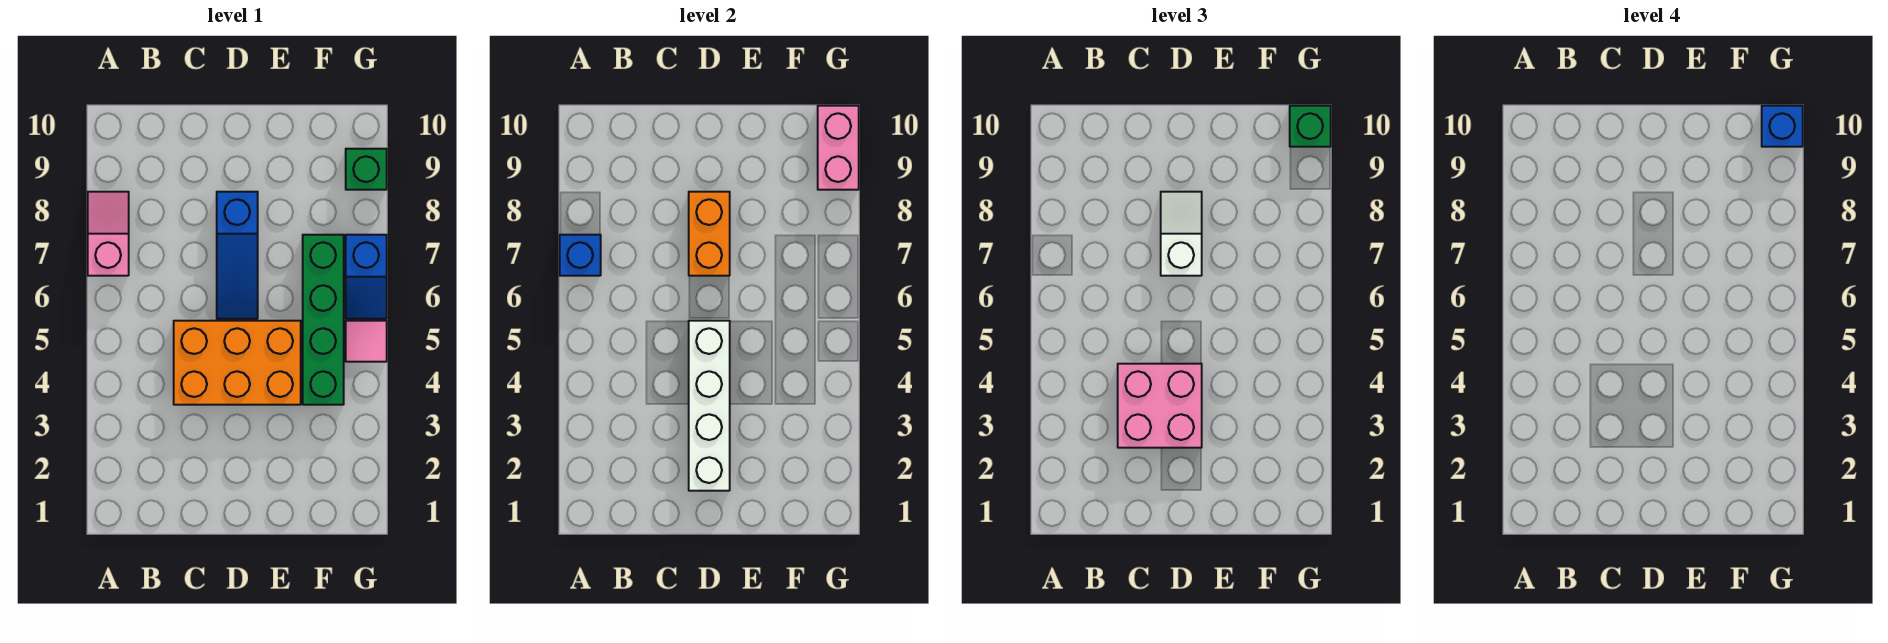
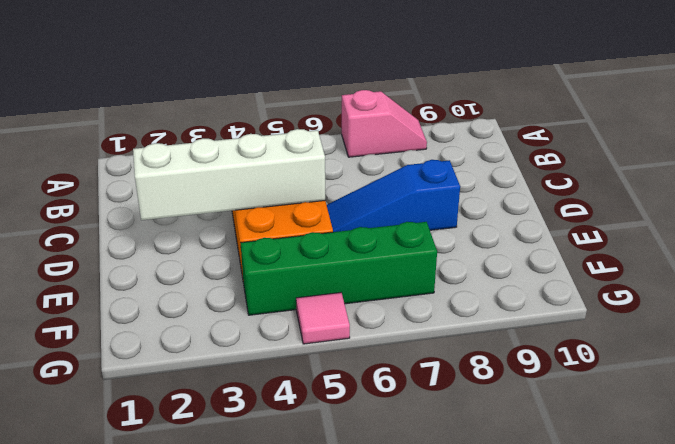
none -> blue 1x2 slope [346,235,387,319]
none -> green 1x1 brick [346,149,387,190]
none -> blue 1x1 brick [560,235,601,276]

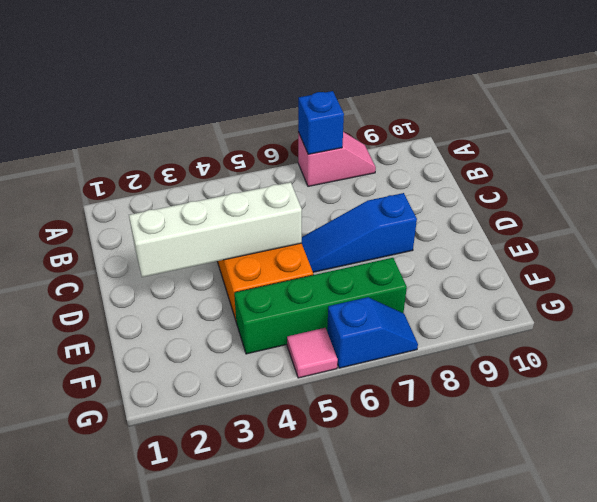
blue 1x2 slope [327,297,418,368] -> blue 1x2 slope turned to [346,235,387,319]
none -> green 1x1 brick [346,149,387,190]
none -> orange 1x2 brick [689,192,730,276]
none -> pink 1x2 brick [818,106,859,190]

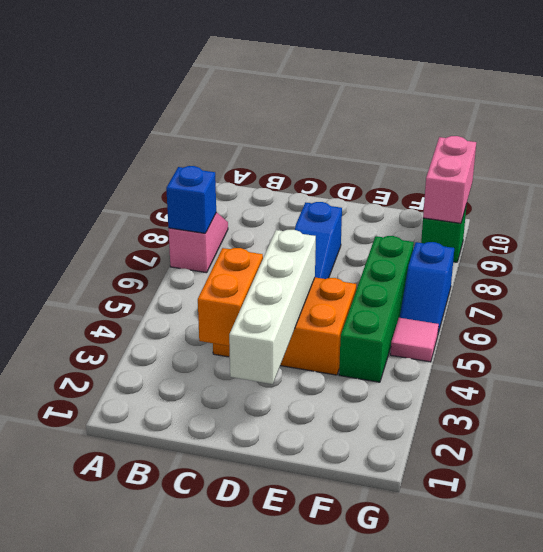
orange 1x2 brick [198,248,263,346] -> orange 1x2 brick moved to [689,192,730,276]
none -> pink 2x2 brick [1118,364,1202,448]
none -> white 1x2 slope [1161,192,1202,276]
none -> green 1x1 brick [1290,106,1331,147]

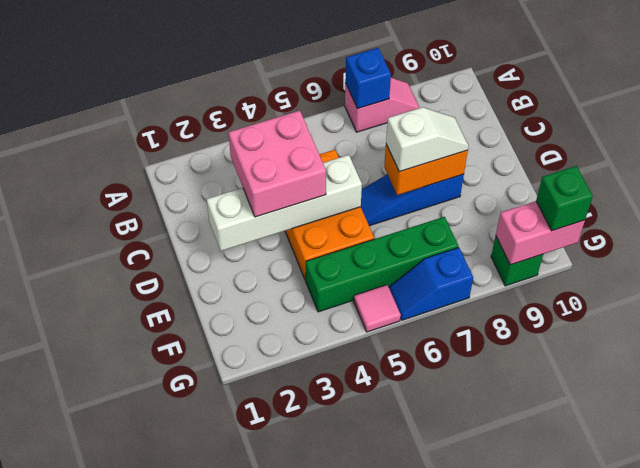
none -> blue 1x1 brick [1762,106,1803,147]

